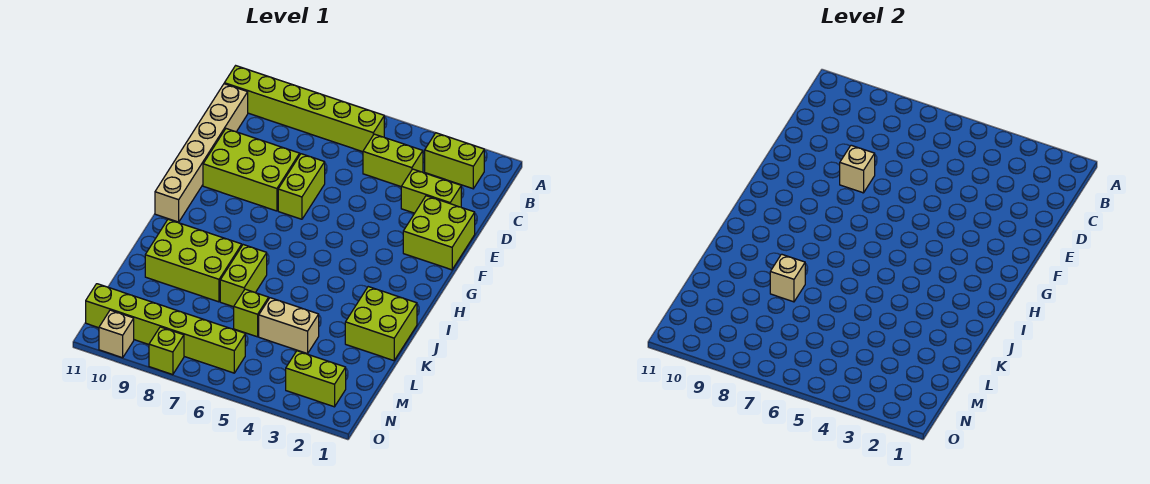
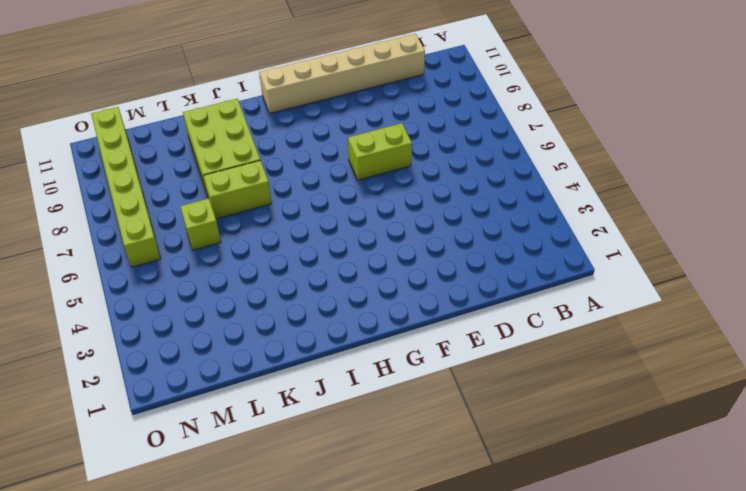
none -> lime 1x2 brick [425,133,484,189]
none -> lime 1x6 brick [224,66,384,152]
none -> lime 1x2 brick [363,134,423,186]

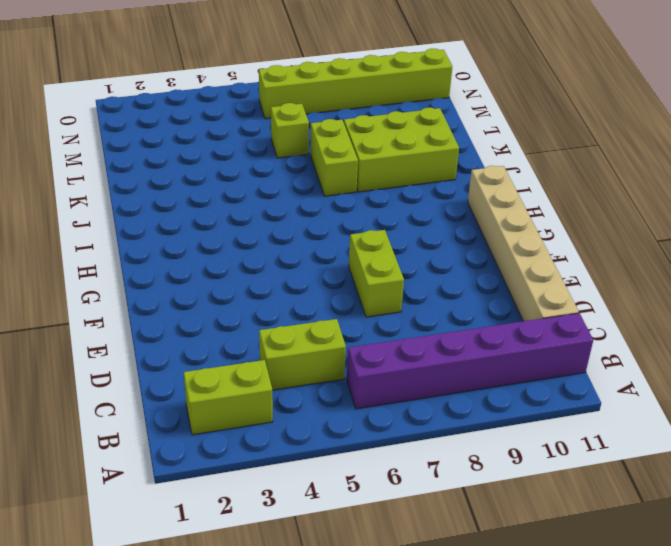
purple 1x6 brick [347,313,593,409] -> lime 1x6 brick [224,66,384,152]
none -> lime 1x2 brick [401,169,461,213]
none -> lime 2x2 brick [403,196,475,270]
none -> lime 2x3 brick [203,129,300,211]

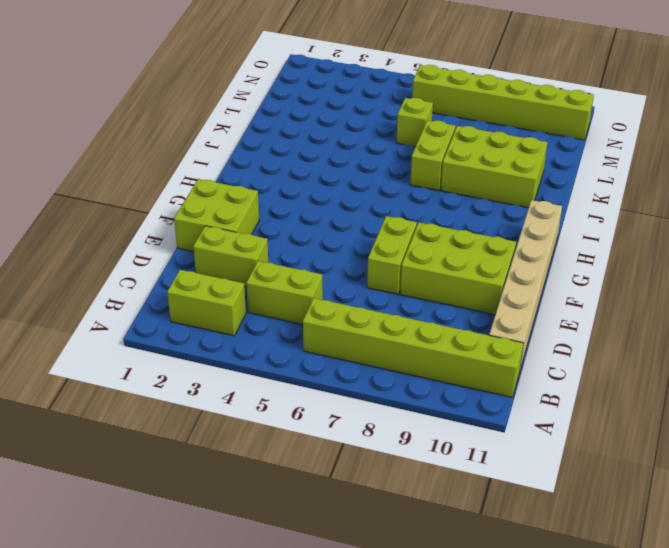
none -> lime 2x2 brick [345,287,417,361]
none -> tan 1x2 brick [259,298,319,354]
none -> lime 1x2 brick [286,351,346,407]

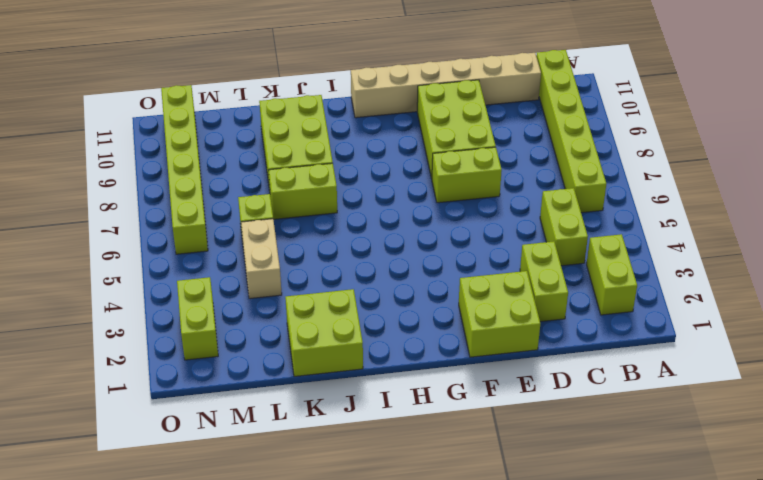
none -> lime 1x1 brick [149,327,184,375]
none -> tan 1x1 brick [99,310,134,358]
none -> tan 1x1 brick [840,145,875,193]

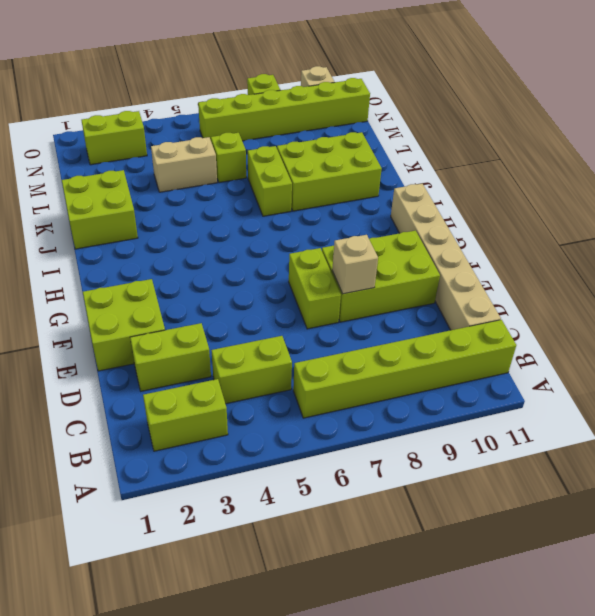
none -> tan 1x1 brick [770,254,805,302]

